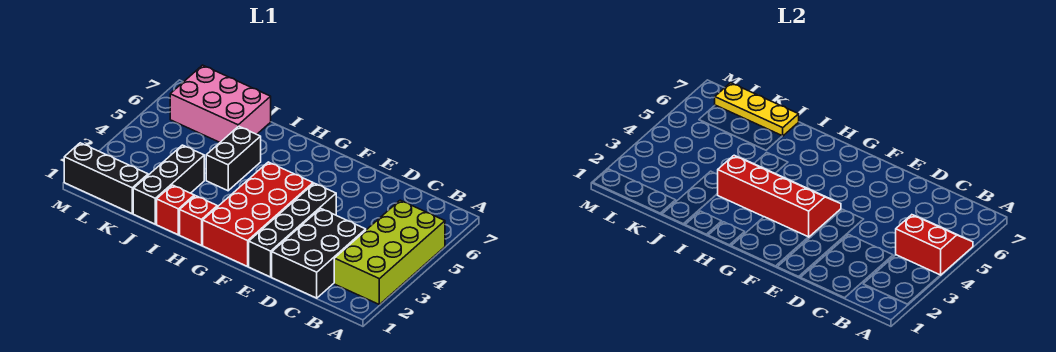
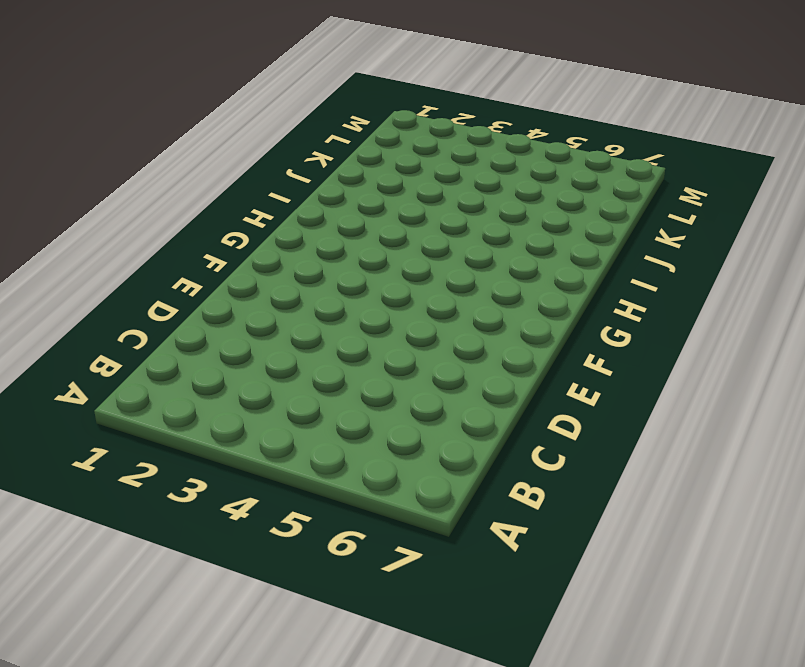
none -> lime 2x4 brick [334,200,445,304]
none -> black 2x3 brick [272,209,366,298]
none -> black 1x4 brick [249,183,336,277]

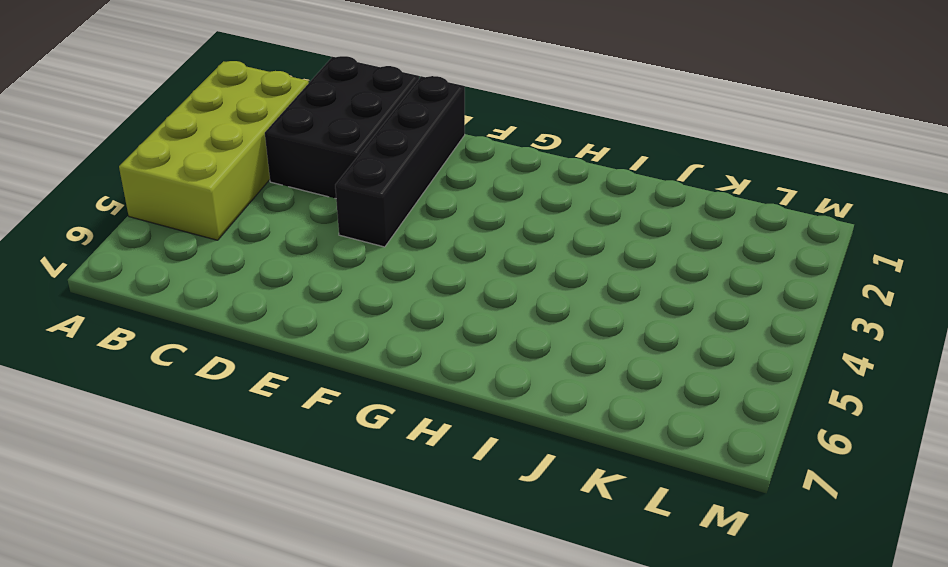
none -> red 2x4 brick [203,162,313,266]
none -> red 1x1 brick [180,196,217,245]
none -> red 1x1 brick [157,185,194,235]

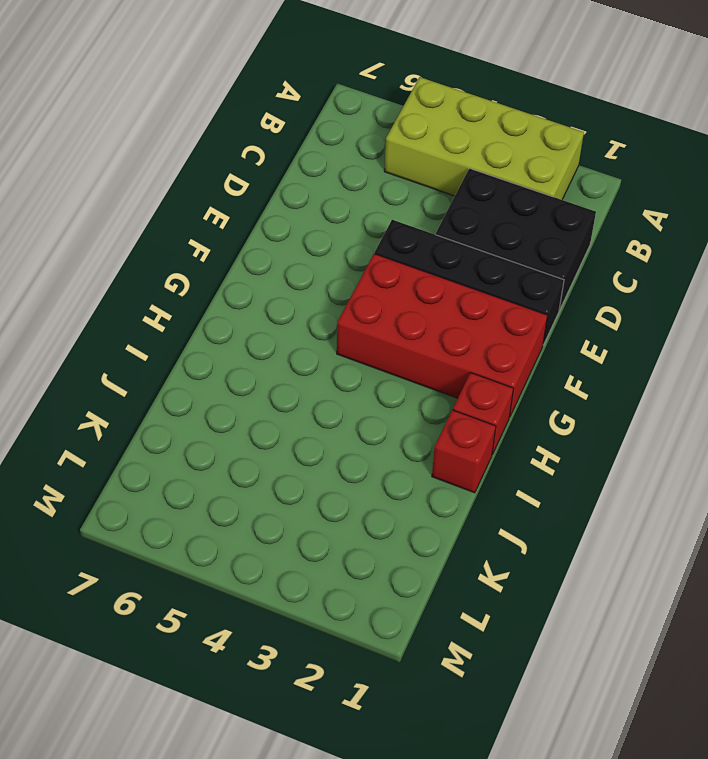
none -> black 1x2 brick [206,126,261,191]
none -> black 1x3 brick [133,145,204,224]
none -> pink 2x3 brick [170,65,271,142]

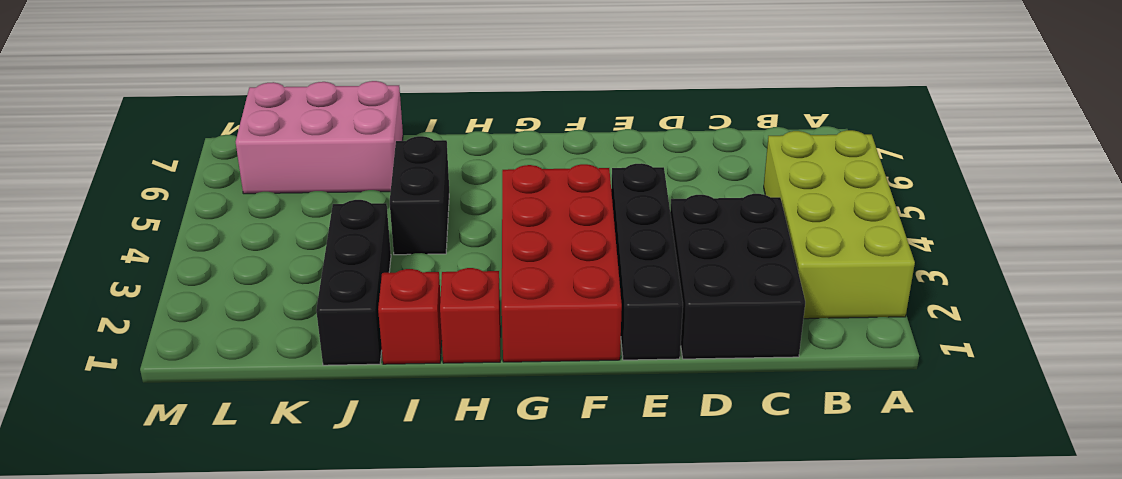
none -> black 1x3 brick [64,143,148,213]
none -> red 2x2 slope [896,215,973,275]
none -> red 2x4 slope [717,156,841,237]

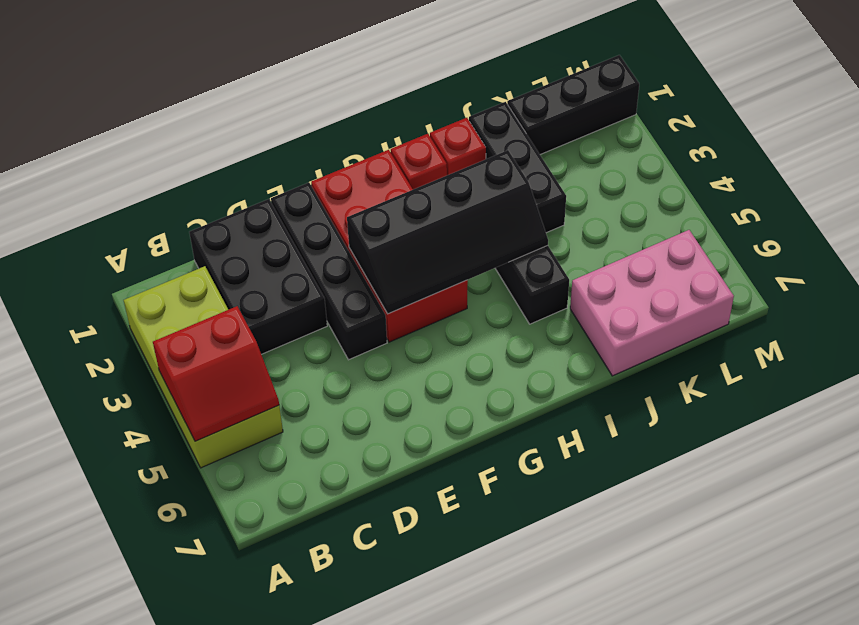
black 2x4 slope [347,150,548,314] -> red 2x4 slope [717,156,841,237]
none -> yellow 1x3 plate [715,83,799,136]

